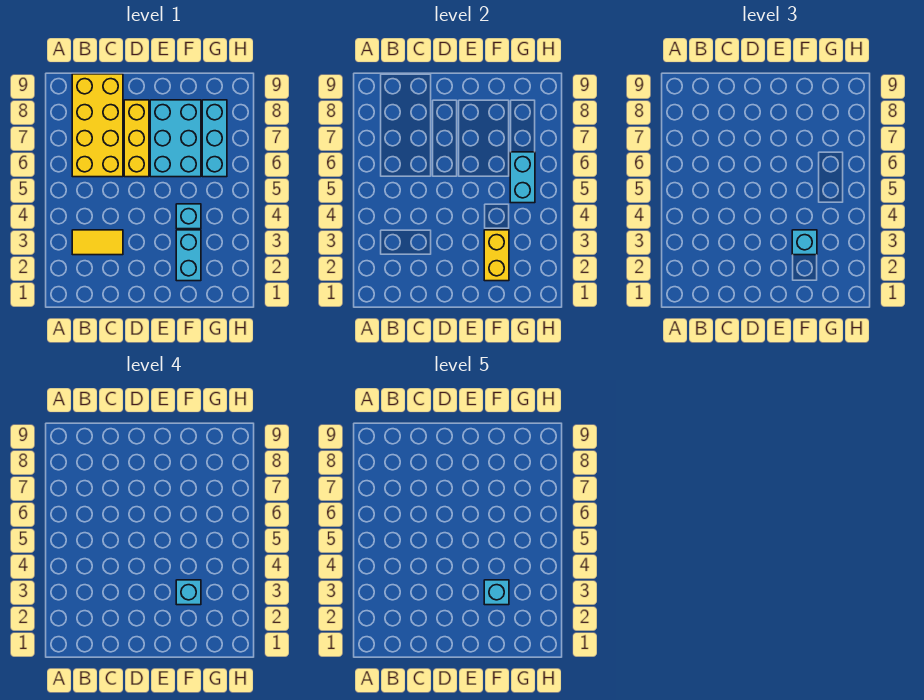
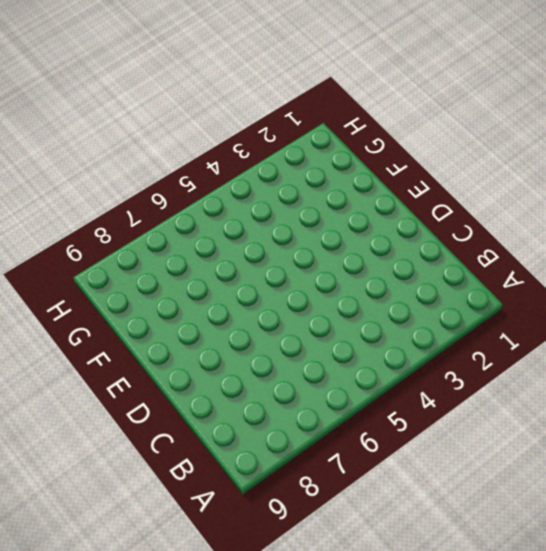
none -> yellow 1x2 tile [72,230,123,255]
none -> yellow 2x4 brick [72,74,123,177]
none -> yellow 1x3 brick [124,100,149,177]

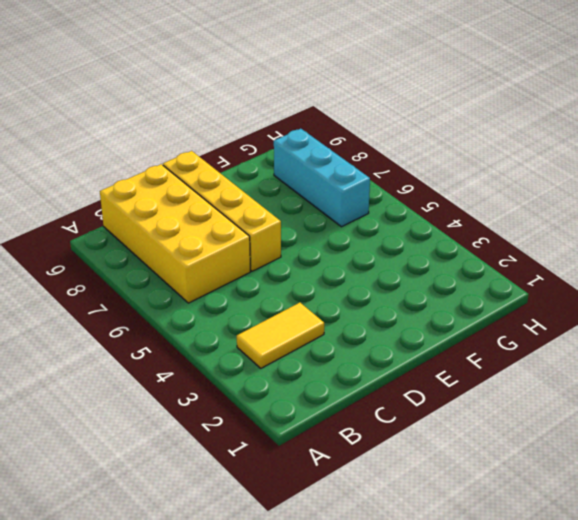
yellow 1x4 brick [163,151,281,271] -> yellow 1x3 brick [124,100,149,177]
none -> cyan 2x3 brick [150,100,201,177]
none -> cyan 1x2 brick [176,230,201,281]
none -> cyan 1x1 brick [176,204,201,229]

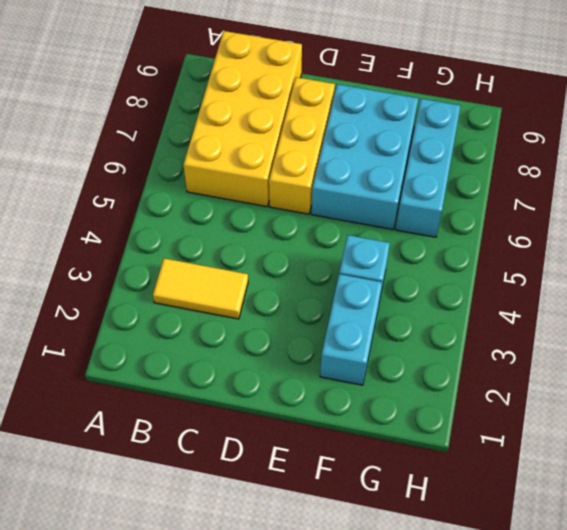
none -> yellow 1x2 brick [484,230,509,281]
none -> cyan 1x2 brick [510,152,535,203]
none -> cyan 1x1 brick [792,230,817,255]

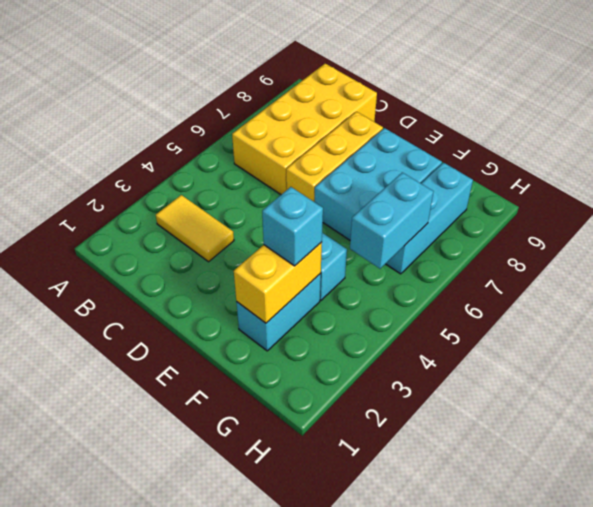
none -> cyan 1x1 brick [176,580,201,605]
none -> cyan 1x1 brick [484,580,509,605]

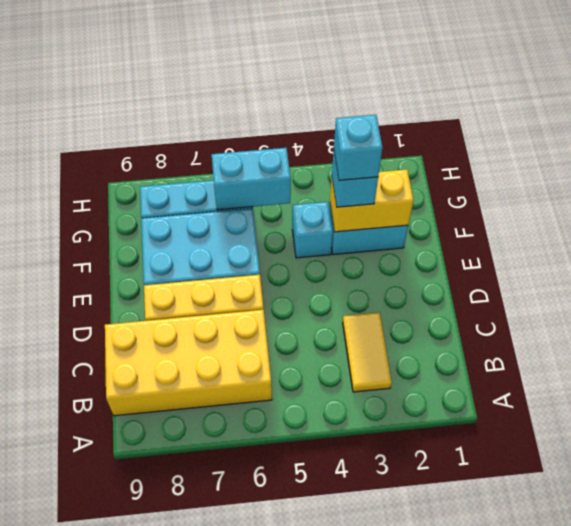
none -> cyan 1x1 brick [484,580,509,605]

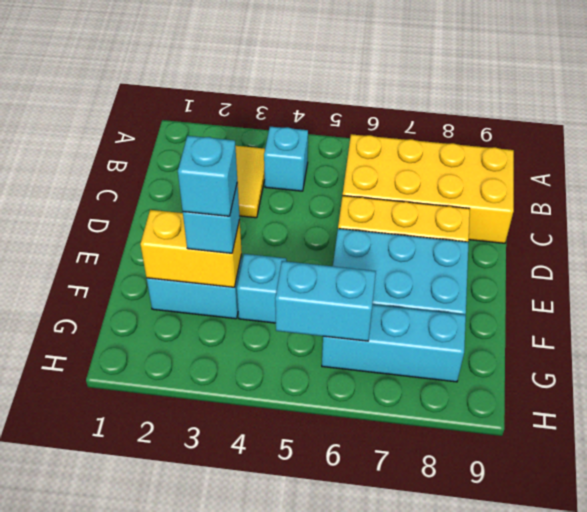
cyan 1x1 brick [264,127,308,191] -> cyan 1x1 brick moved to [484,580,509,605]

